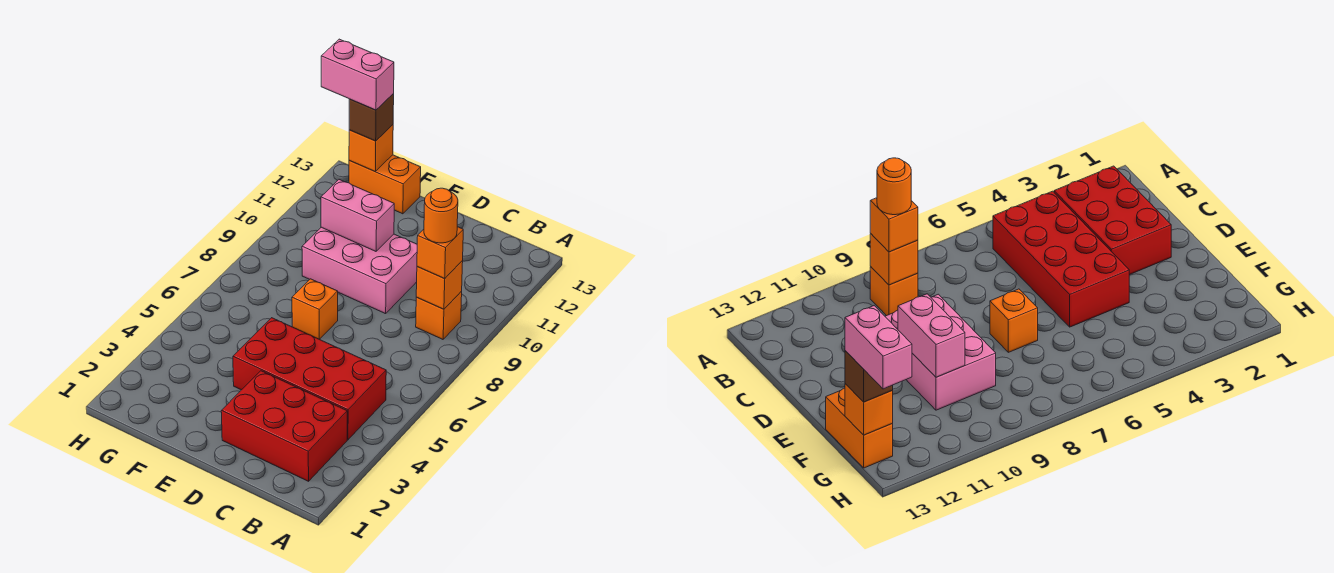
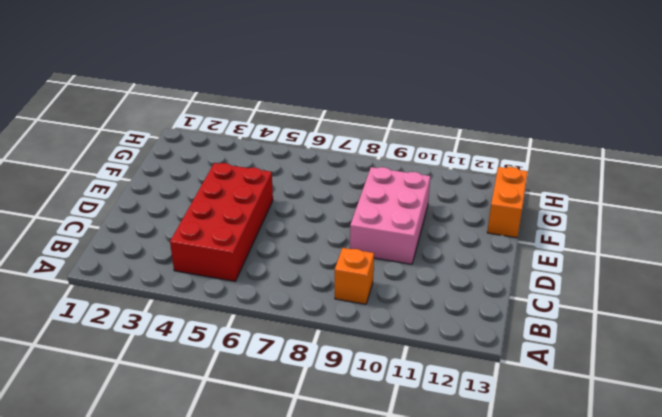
none -> red 2x3 brick [221,371,347,481]
none -> orange 1x1 brick [292,279,338,339]
none -> orange 1x1 brick [416,261,463,309]

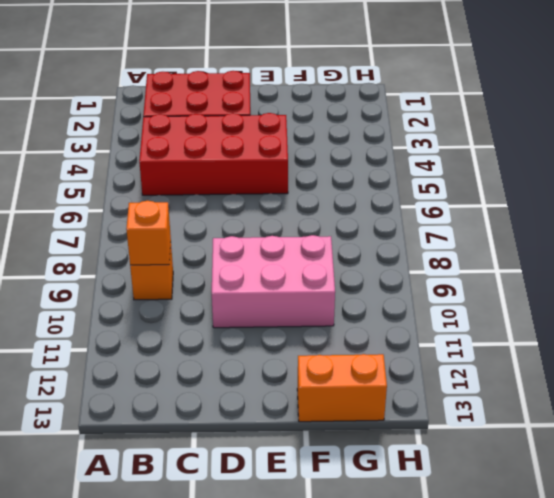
none -> orange 1x1 brick [292,279,338,339]
none -> pink 1x2 brick [321,180,394,251]
none -> orange 1x1 brick [349,125,393,171]

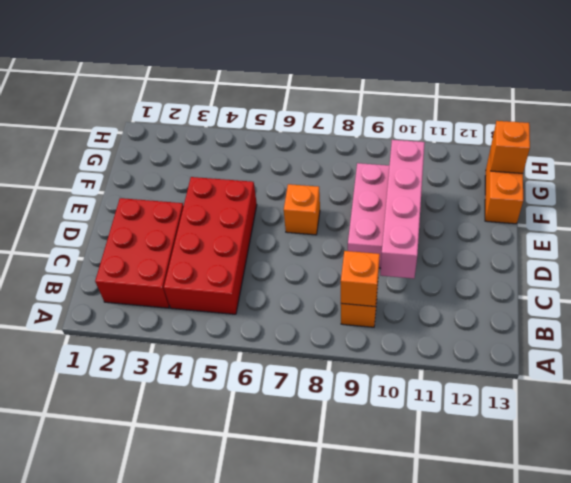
pink 1x4 brick [380,140,425,279] -> pink 1x2 brick [321,180,394,251]
none -> orange 1x1 brick [417,227,463,278]
none -> brown 1x1 brick [349,94,394,141]
none -> orange 1x1 round brick [424,188,458,243]

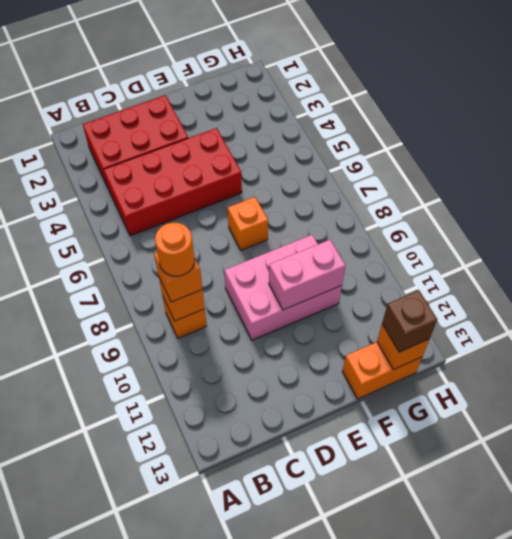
none -> pink 1x2 brick [321,39,394,110]

